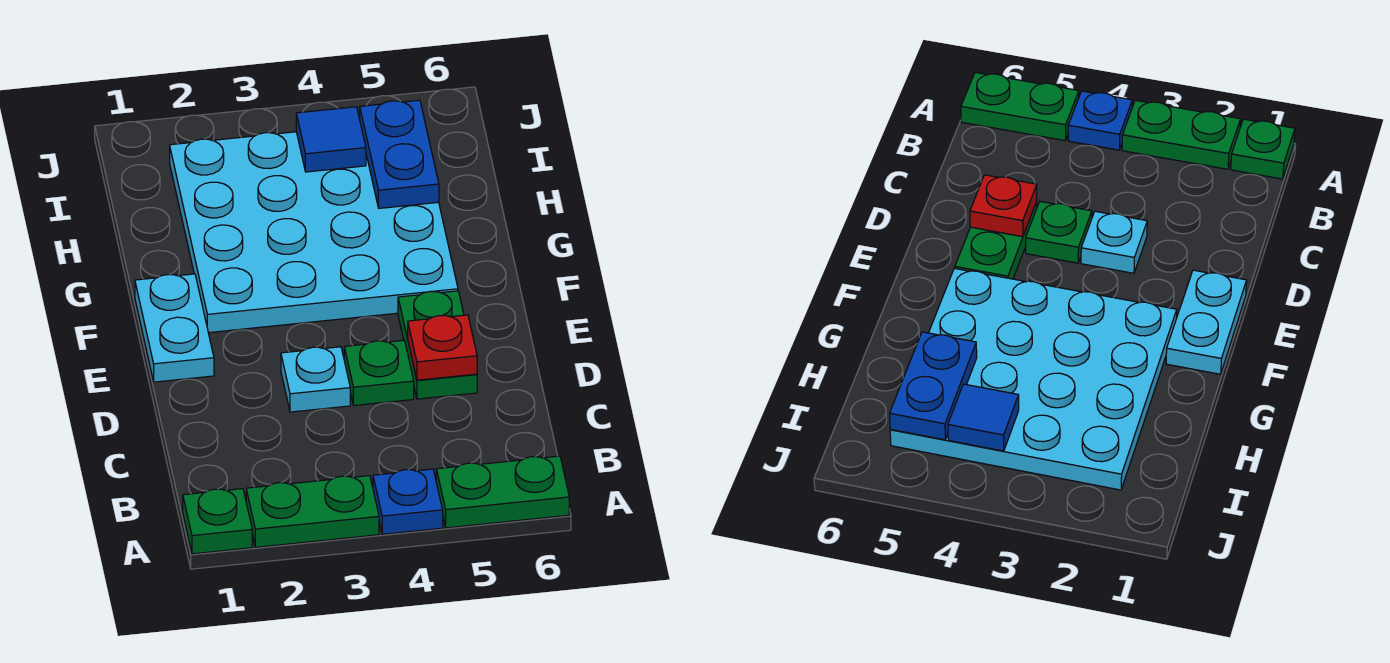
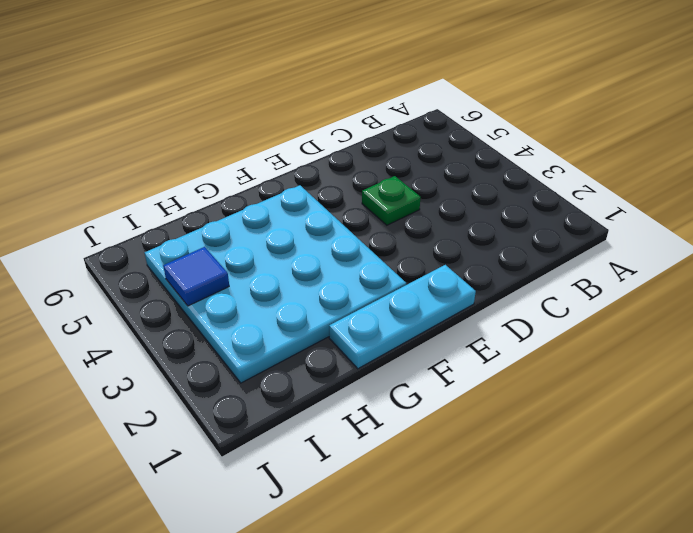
cyan 1x3 plate [329,265,476,369] -> cyan 1x2 plate [135,274,214,382]
none -> green 1x1 plate [183,489,252,554]
none -> green 1x2 plate [246,476,379,547]
none -> blue 1x1 plate [373,469,443,534]

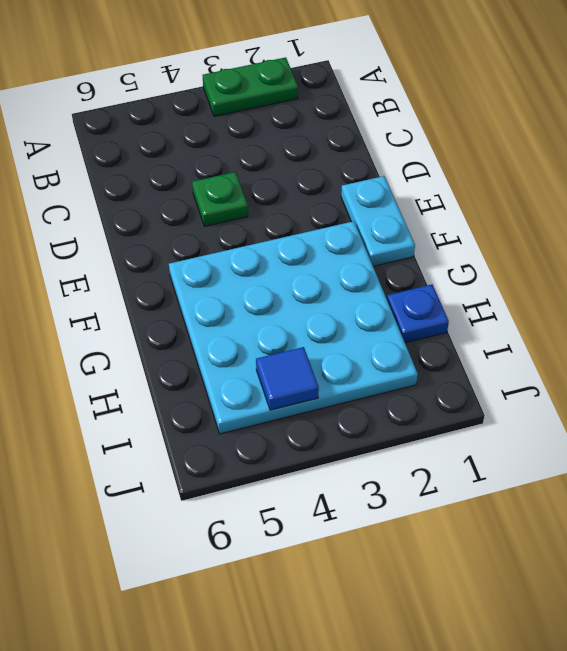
blue 1x1 plate [387,285,449,343] -> blue 1x1 plate moved to [373,469,443,534]
none -> green 1x1 plate [183,489,252,554]
none -> green 1x2 plate [436,456,569,528]
none -> cyan 1x1 plate [281,347,350,412]

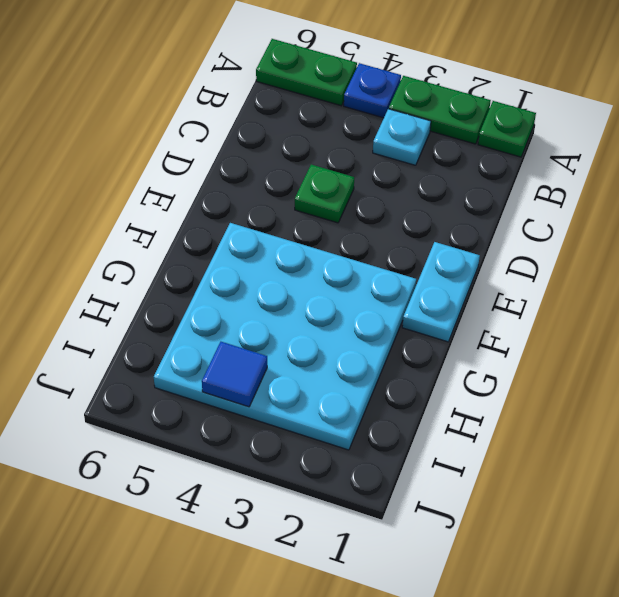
cyan 1x1 plate [373,109,431,165] -> cyan 1x1 plate moved to [281,347,350,412]
none -> green 1x2 plate [398,291,477,399]
none -> red 1x1 plate [408,315,477,380]
none -> blue 1x2 plate [360,100,439,208]

